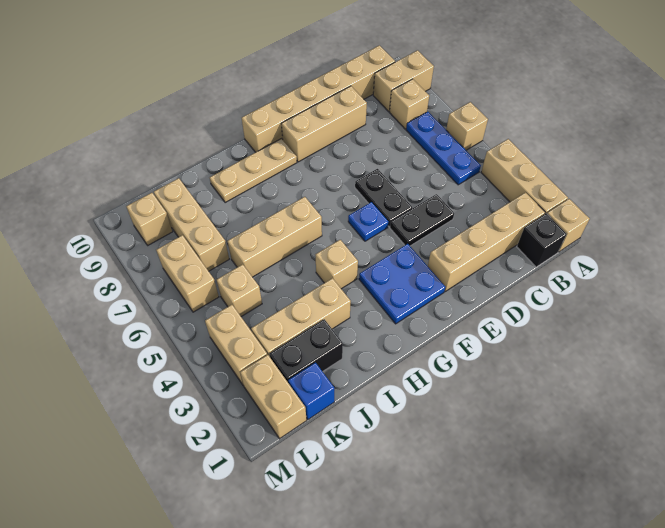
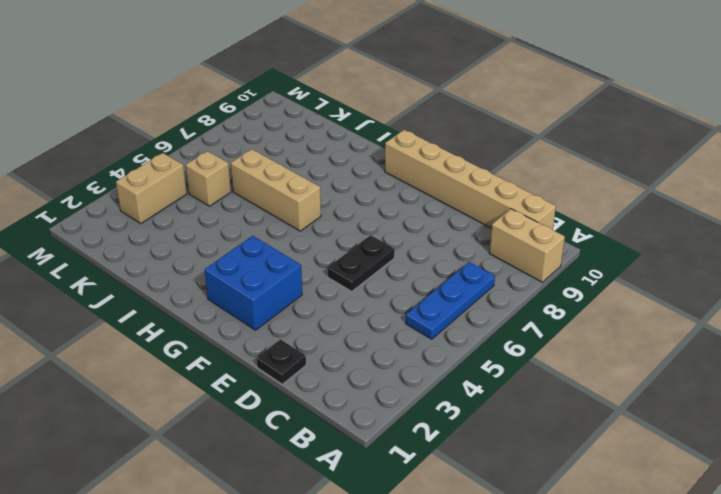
black 1x1 plate [257,339,306,384] -> none
blue 2x2 brick [205,236,302,330] -> blue 2x2 plate [359,244,445,324]
none -> tan 1x1 brick [547,199,590,252]
none -> tan 1x3 brick [481,139,568,214]
none -> tan 1x1 brick [446,102,488,150]

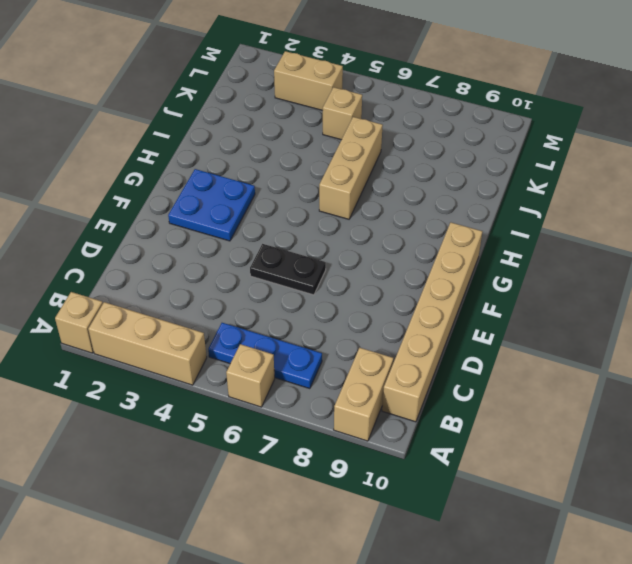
none -> black 1x1 brick [517,213,567,267]
none -> tan 1x4 brick [428,193,545,291]
none -> tan 1x1 brick [390,79,429,129]

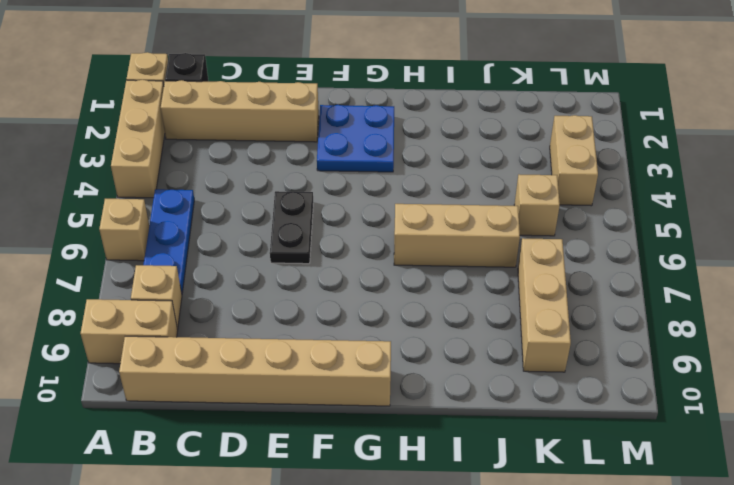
none -> black 1x2 plate [390,194,454,246]
none -> tan 1x3 brick [281,86,367,162]
none -> blue 1x1 plate [348,202,388,241]

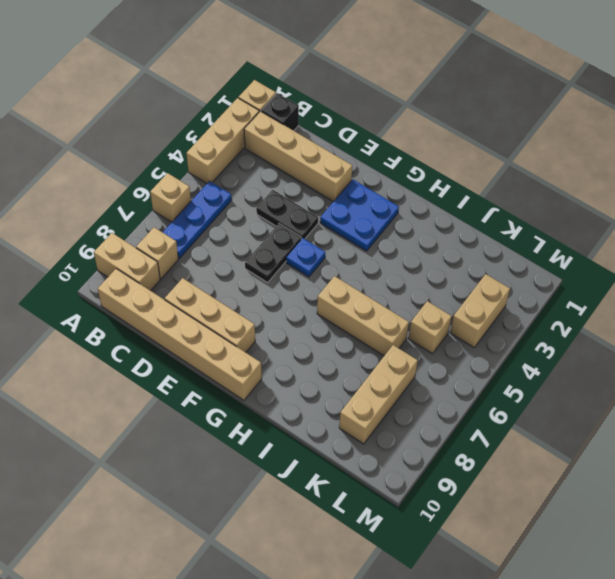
none -> tan 1x3 plate [210,139,297,203]
none -> tan 1x1 brick [316,240,358,289]
none -> tan 1x3 brick [251,278,351,357]

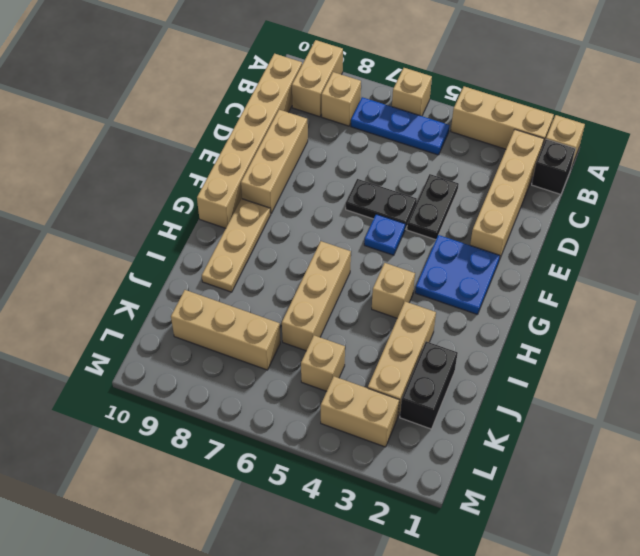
none -> blue 1x1 brick [288,363,334,419]
none -> tan 1x2 brick [240,355,307,439]
none -> tan 1x2 brick [156,235,219,312]

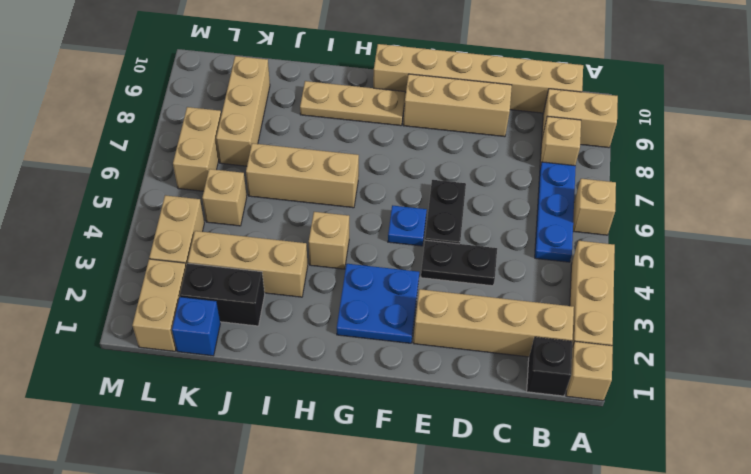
none -> tan 1x1 brick [126,193,173,245]

